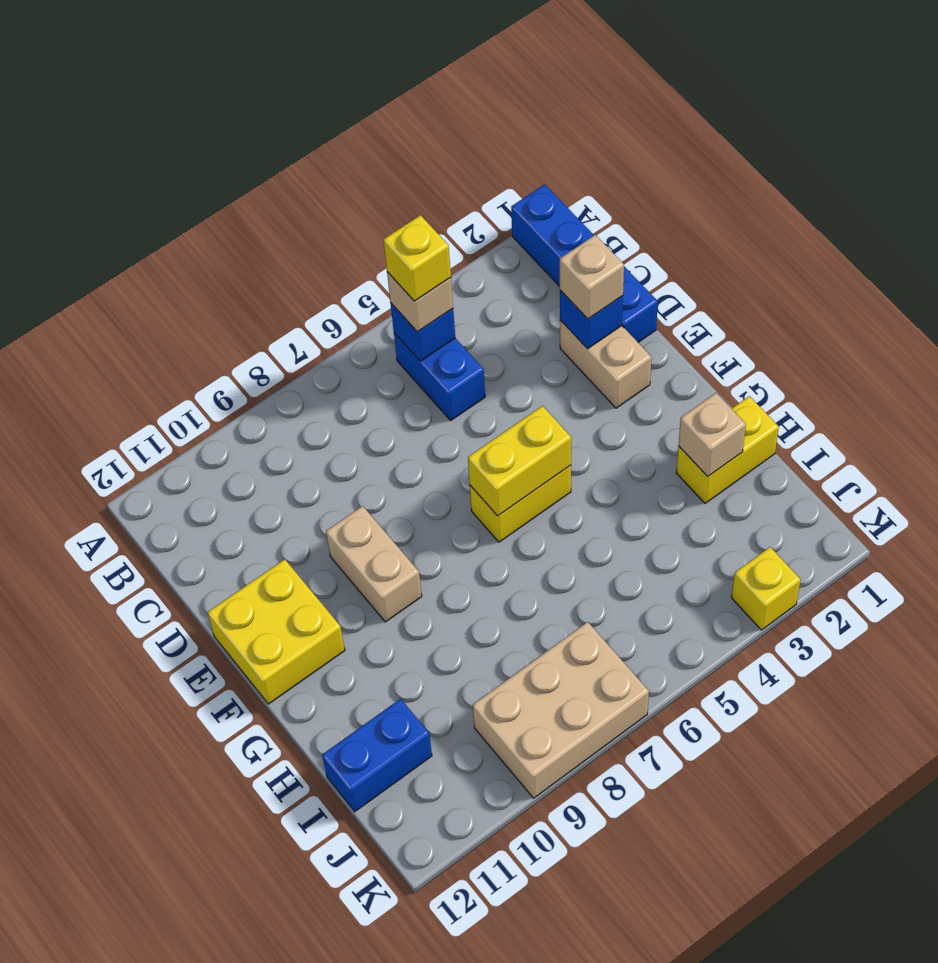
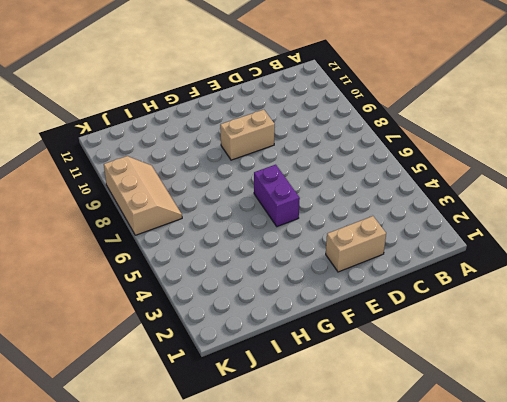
purple 1x2 brick [254,165,300,227] -> yellow 1x2 brick [470,465,571,542]
tan 2x3 slope [104,156,182,235] -> tan 2x3 brick [473,622,649,798]
none -> blue 1x4 brick [511,184,658,342]
none -> blue 1x2 brick [394,333,485,420]
none -> yellow 2x2 brick [208,559,345,704]

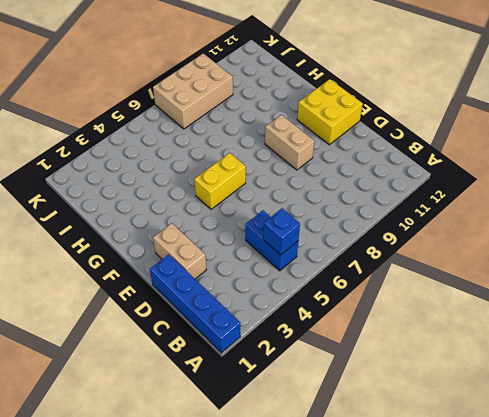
none -> yellow 1x2 brick [676,396,779,503]
none -> blue 1x2 brick [322,699,432,812]
none -> yellow 1x1 brick [732,547,801,630]

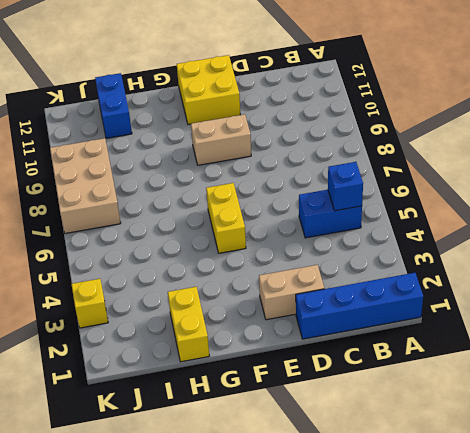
none -> blue 1x1 brick [560,290,623,349]
none -> yellow 1x2 brick [468,406,571,516]
none -> tan 1x1 brick [679,393,746,477]

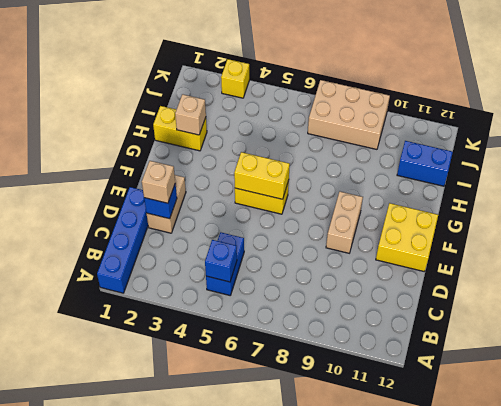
none -> tan 1x1 brick [387,272,453,332]
none -> yellow 1x1 brick [383,215,451,301]

